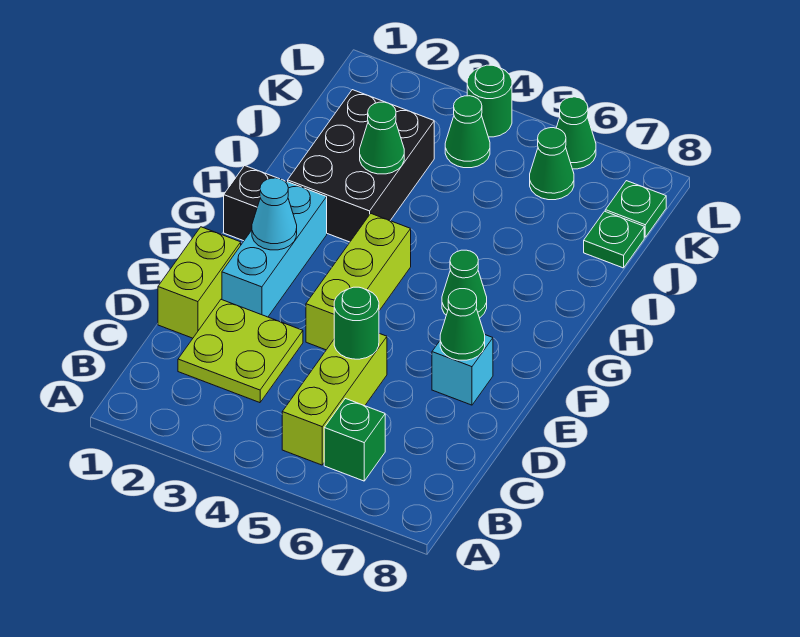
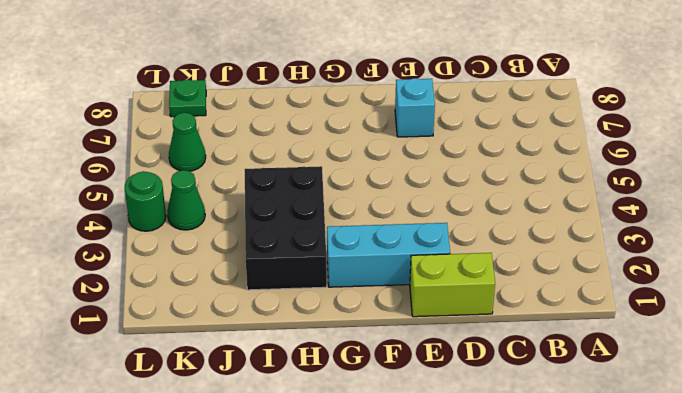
black 2x3 brick [245,166,327,290] -> black 2x3 brick turned to [288,90,434,242]
none -> lime 1x3 brick [282,334,387,465]
none -> green 1x1 brick [324,398,385,481]
none -> lime 2x2 plate [178,300,303,403]

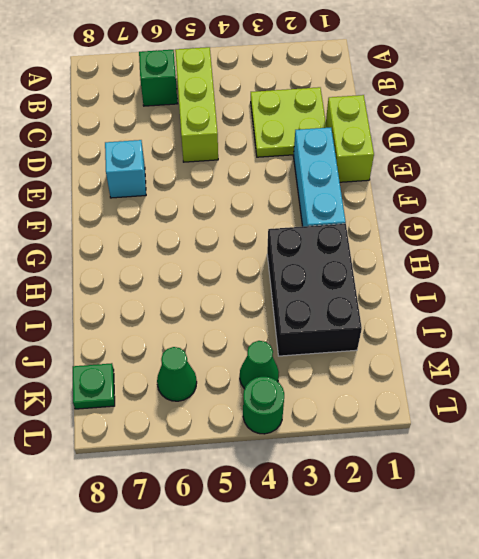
none -> lime 1x3 brick [306,214,411,350]
none -> black 1x1 brick [224,166,284,241]
none -> green 1x1 cone [442,250,487,318]

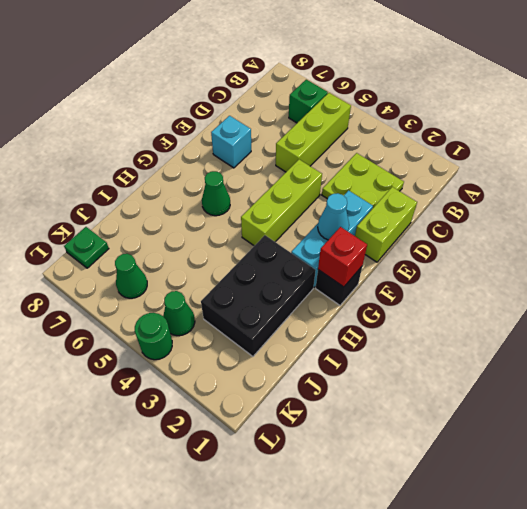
red 1x1 brick [318,227,367,287] -> none
none -> green 1x1 plate [584,211,644,268]
none -> green 1x1 cone [556,97,596,169]
none -> green 1x1 round brick [334,287,379,359]

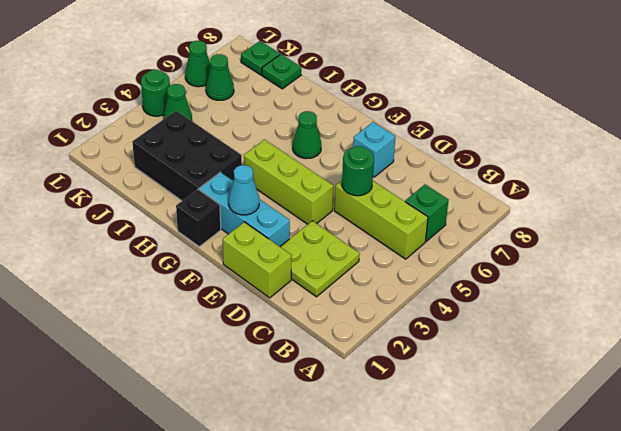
none -> green 1x1 cone [440,289,485,360]
none -> green 1x1 cone [360,102,404,174]

